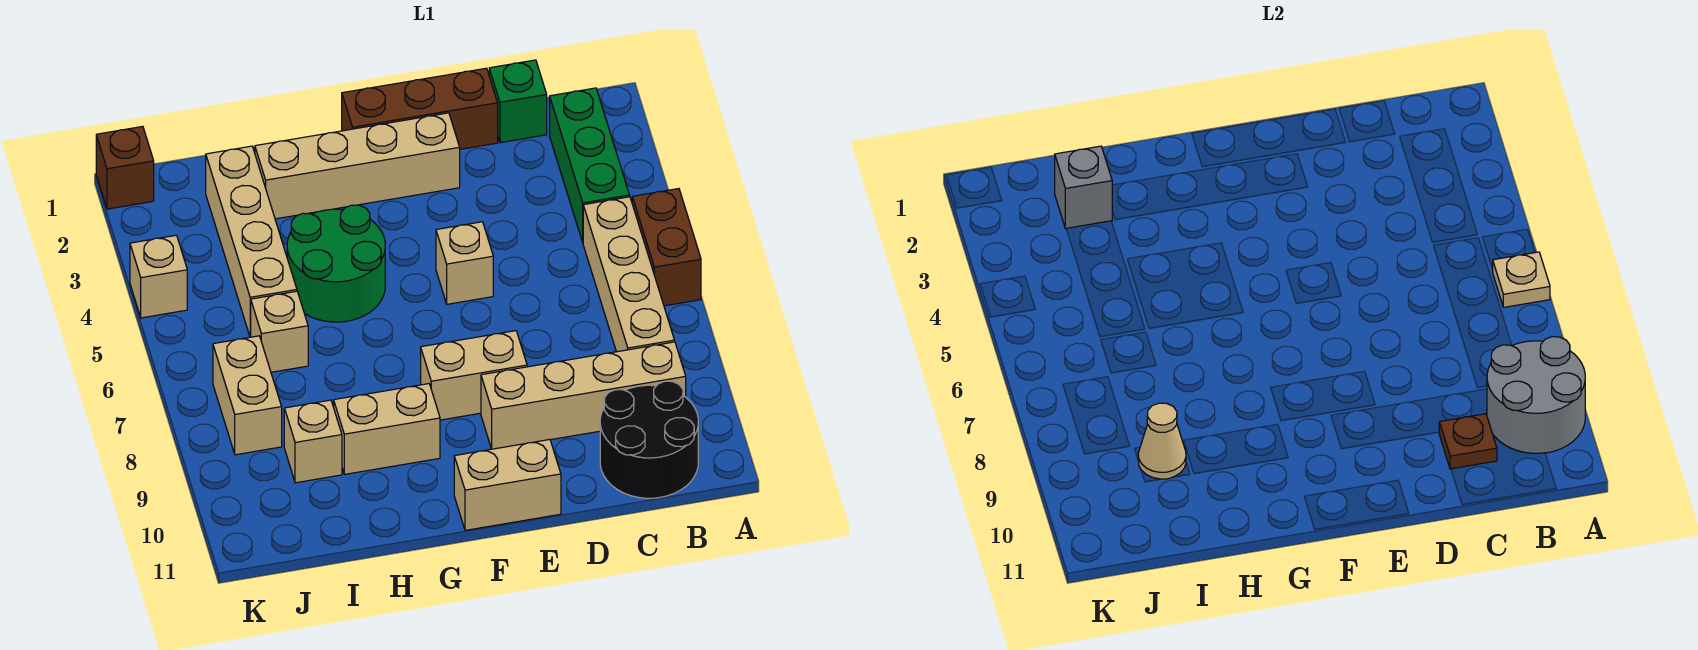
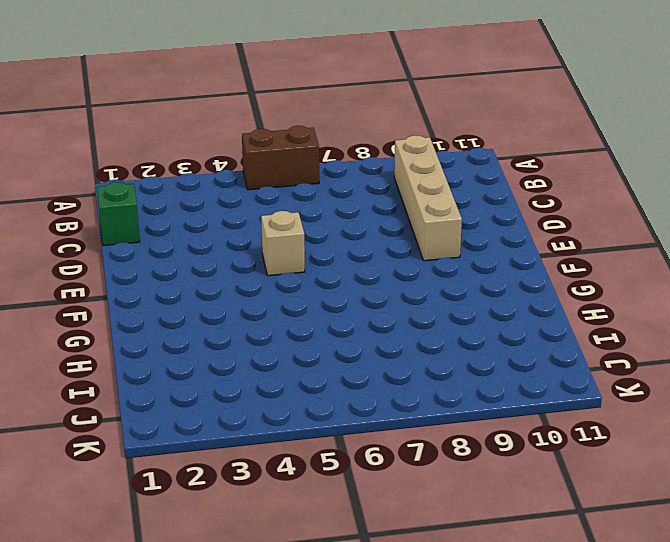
none -> green 1x3 brick [550,88,630,242]
none -> tan 1x4 brick [583,197,675,352]
none -> black 2x2 round brick [600,381,698,498]

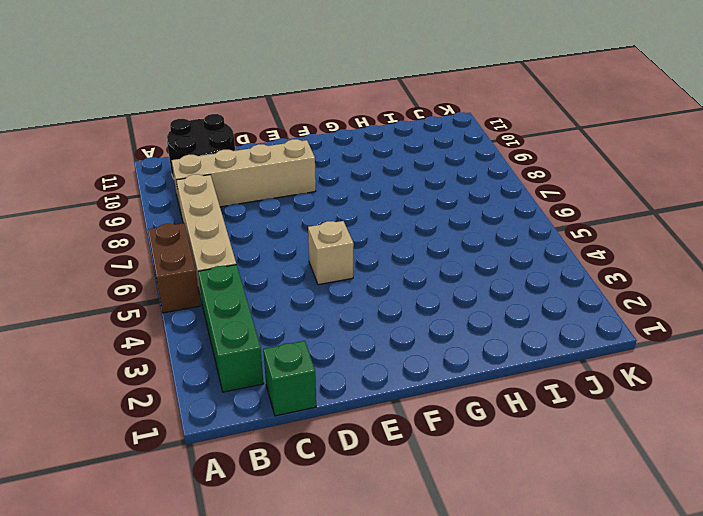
none -> brown 1x3 brick [342,68,498,149]
none -> tan 1x4 brick [255,113,460,219]
none -> tan 1x2 brick [421,331,527,420]

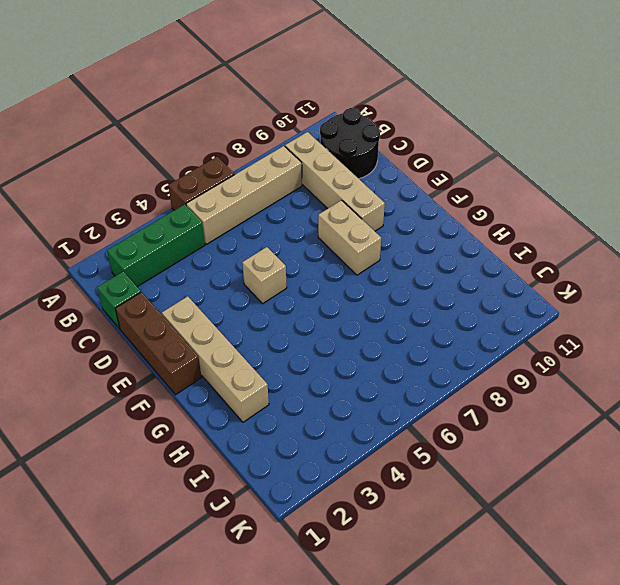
none -> tan 1x2 brick [454,440,561,530]
none -> green 2x2 round brick [287,205,385,322]
none -> tan 1x2 brick [334,384,440,474]

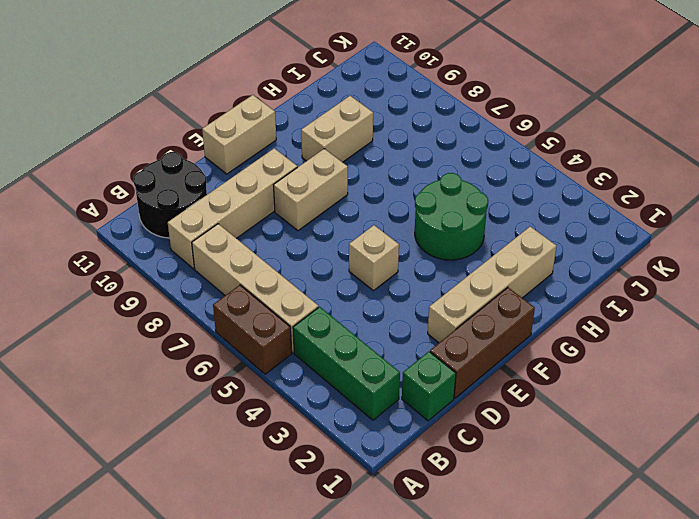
none -> tan 1x4 brick [206,146,297,337]
none -> tan 1x1 brick [251,291,308,372]
none -> tan 1x1 brick [284,400,342,483]

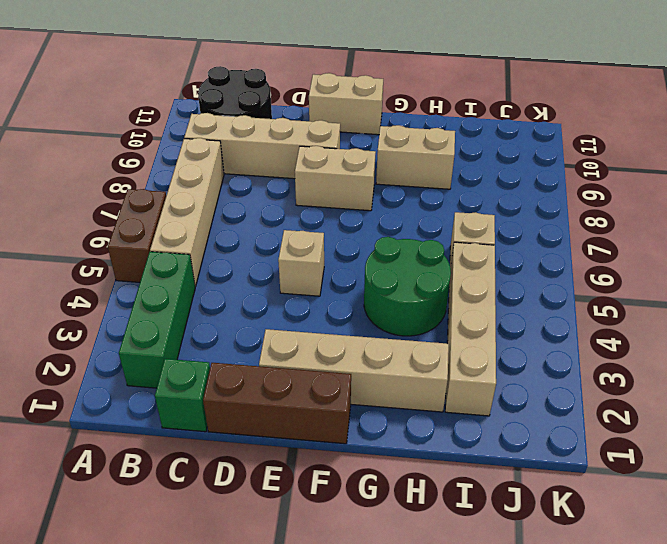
none -> tan 1x1 brick [284,400,342,483]
none -> tan 1x2 brick [213,336,282,455]
none -> brown 1x1 brick [96,126,154,209]

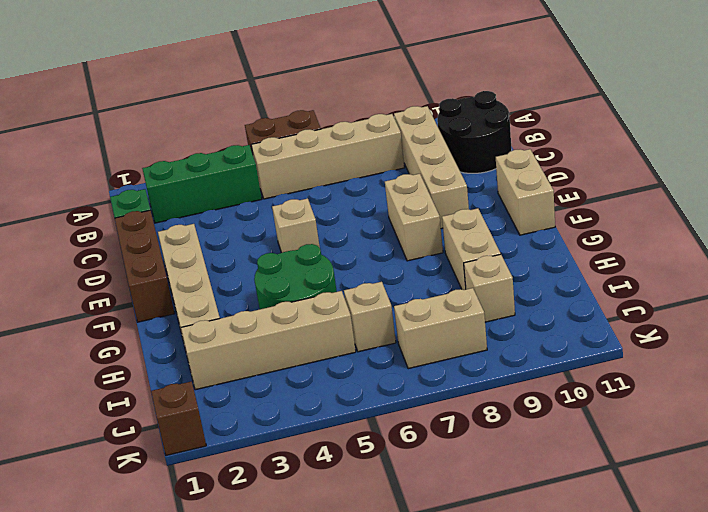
none -> tan 1x1 brick [130,235,187,318]
none -> tan 1x1 plate [1493,252,1550,307]
none -> grey 2x2 round brick [1487,337,1585,453]

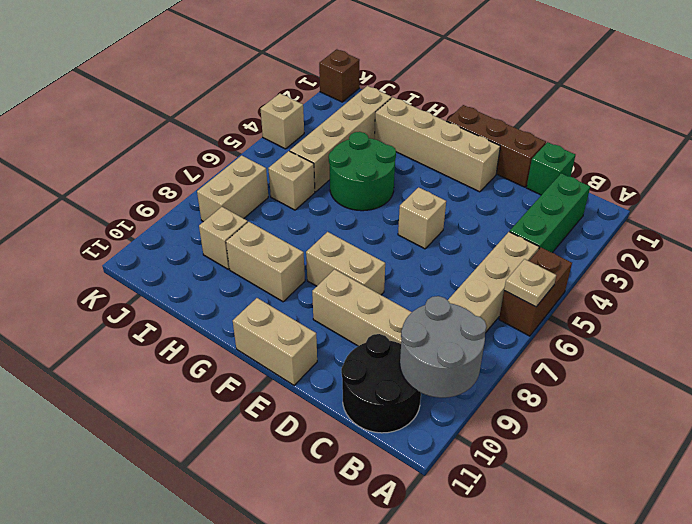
none -> brown 1x1 plate [1439,414,1497,469]
none -> grey 1x1 brick [1055,146,1112,229]
none -> tan 1x1 cone [1138,403,1186,479]

